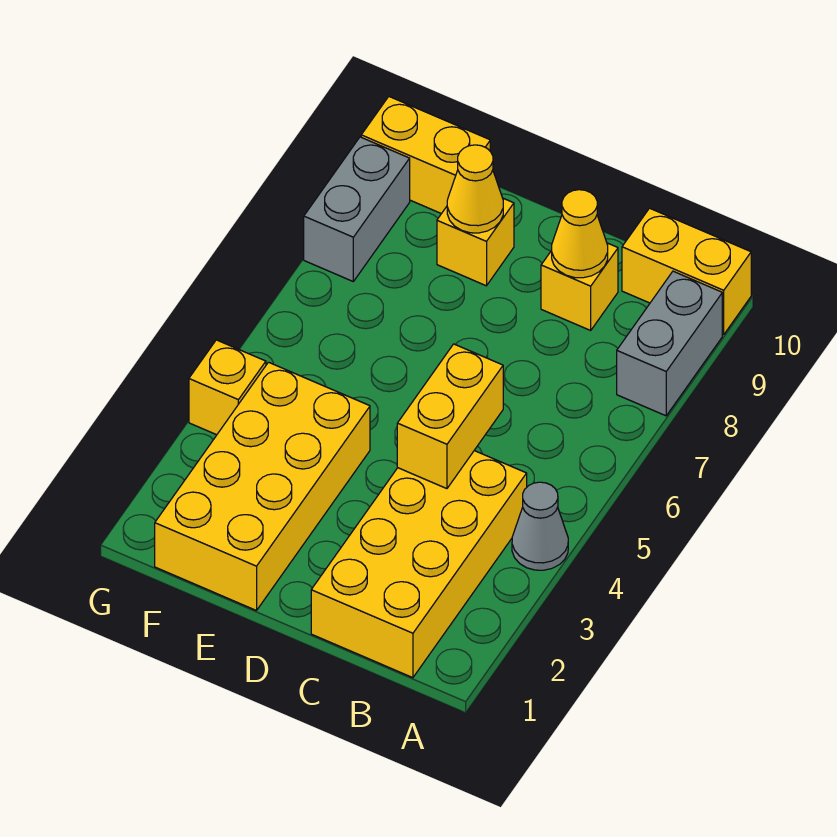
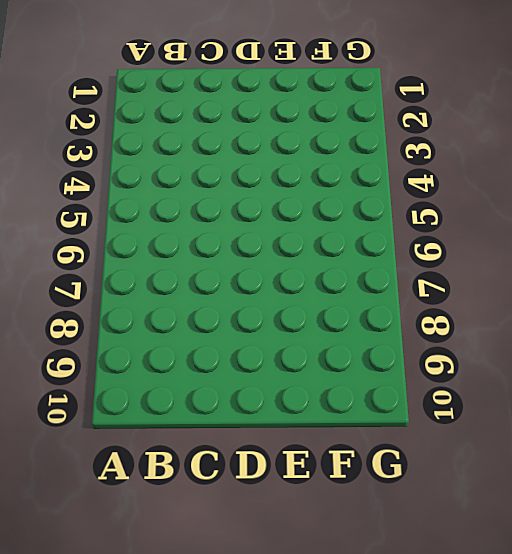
none -> grey 1x1 cone [512,482,568,570]
none -> grey 1x2 brick [617,271,722,416]
none -> yellow 1x2 brick [622,208,751,335]

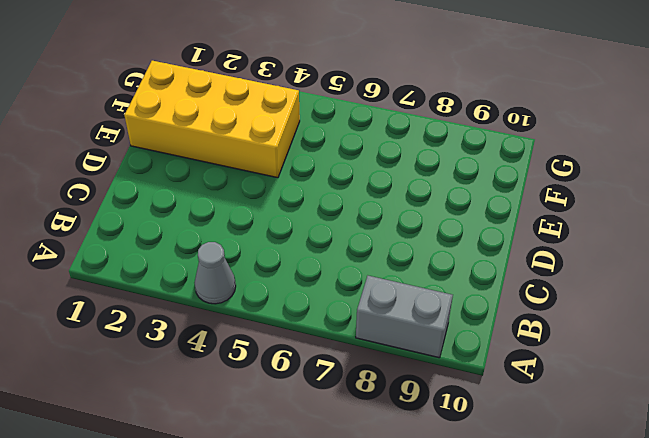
none -> yellow 1x2 brick [622,208,751,335]
none -> yellow 2x4 brick [311,451,527,678]
none -> yellow 1x1 brick [541,243,618,330]

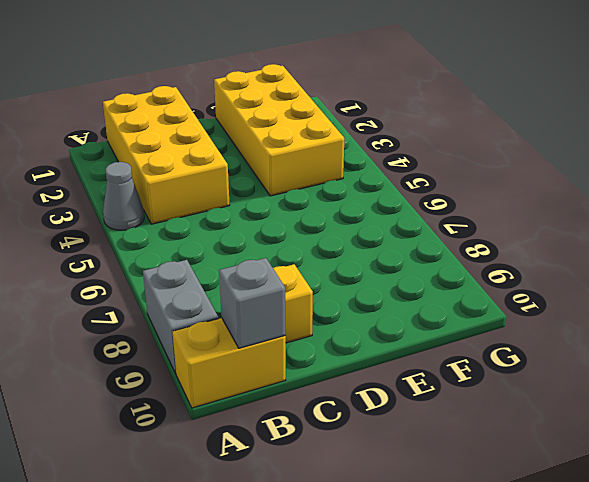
grey 1x1 brick [219,258,286,348] -> none
none -> yellow 1x1 brick [437,198,514,286]
none -> yellow 1x2 brick [361,97,490,214]
none -> yellow 1x1 brick [189,340,266,435]

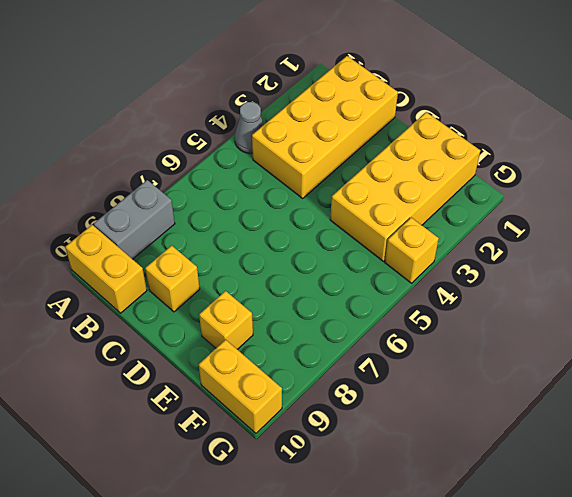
none -> grey 1x2 brick [304,137,410,281]
none -> yellow 1x2 brick [397,344,503,489]
none -> yellow 1x1 cone [552,190,608,278]

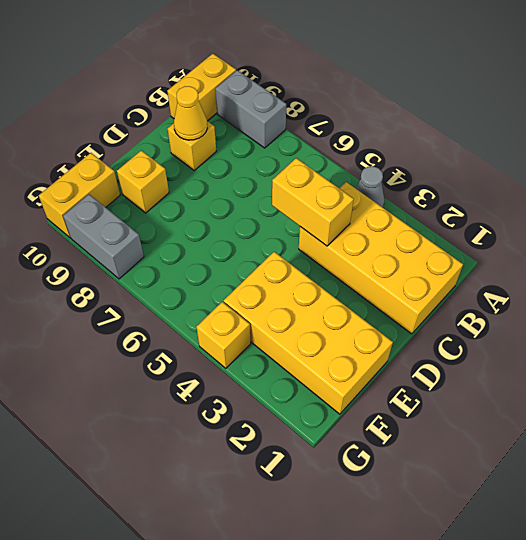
none -> yellow 1x1 cone [447,145,503,233]

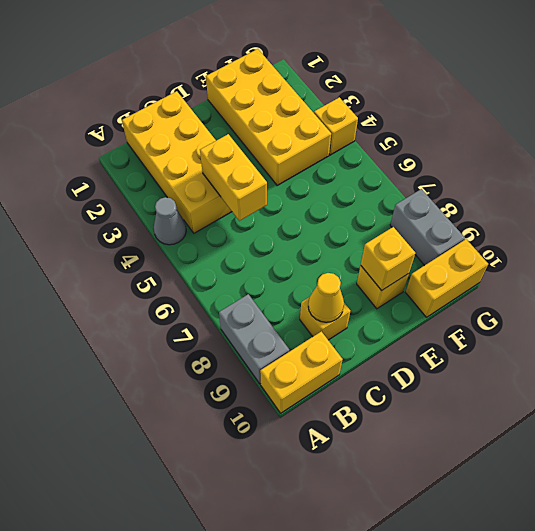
yellow 1x1 brick [361,227,415,291] -> yellow 1x1 cone [447,145,503,233]

